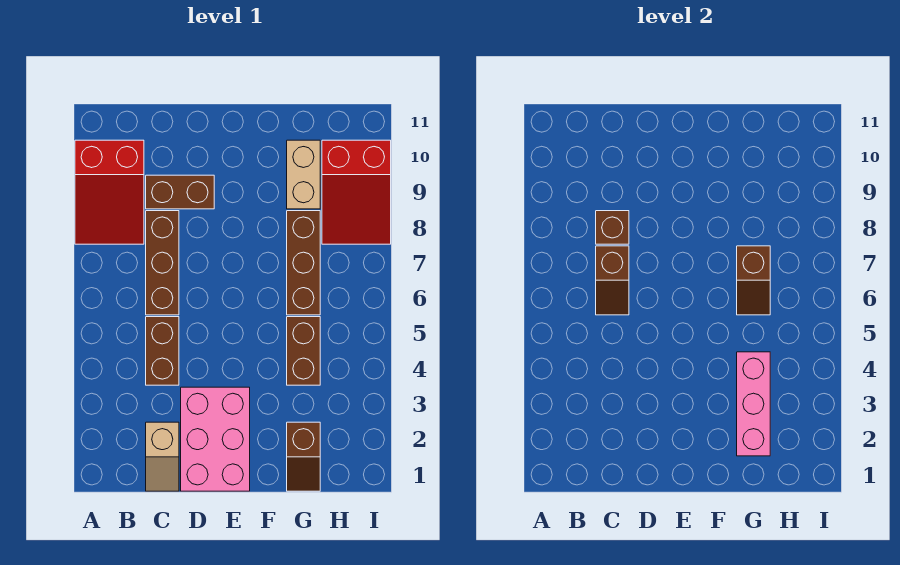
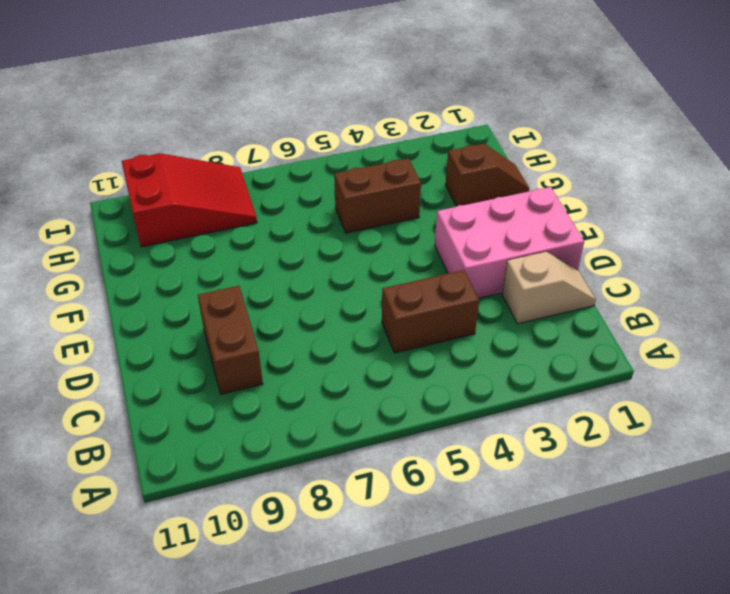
none -> red 2x3 slope [75,140,144,244]
none -> brown 1x3 brick [146,211,179,315]
none -> brown 1x3 brick [287,211,320,315]

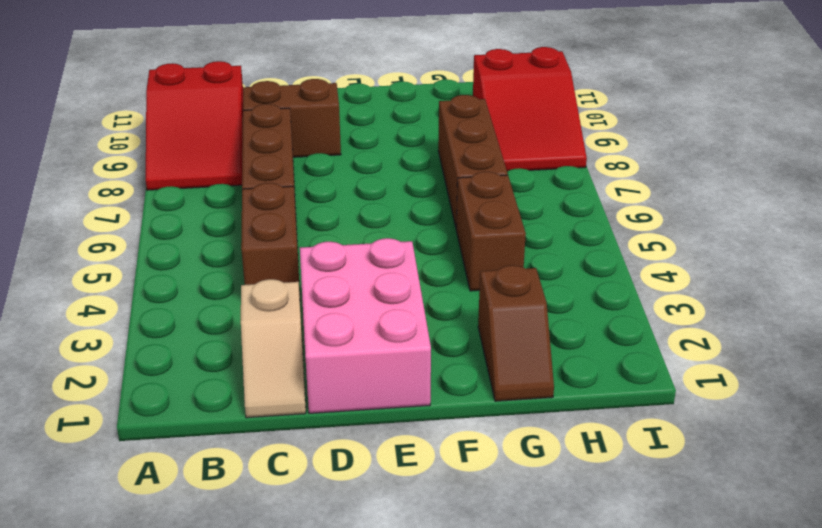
none -> tan 1x2 brick [287,140,320,209]
none -> brown 1x2 slope [596,246,629,315]
none -> brown 1x1 brick [596,211,629,244]

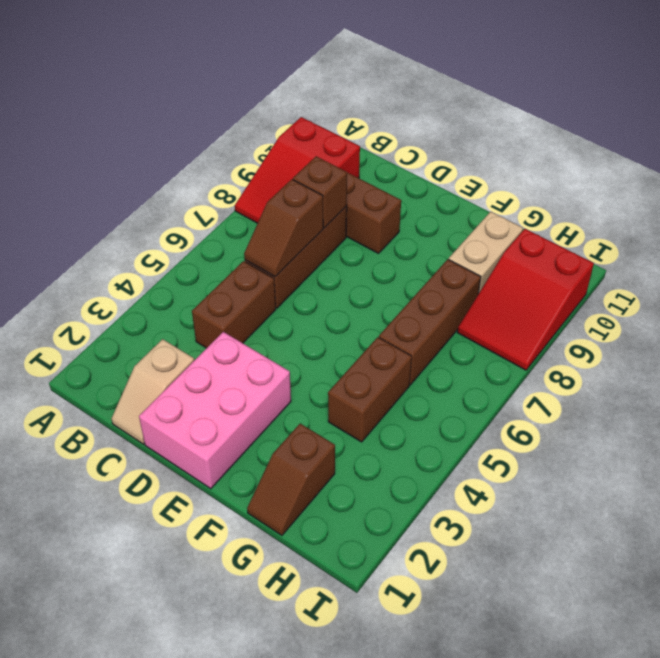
none -> pink 1x3 brick [737,352,770,456]
none -> brown 1x2 slope [737,246,770,315]

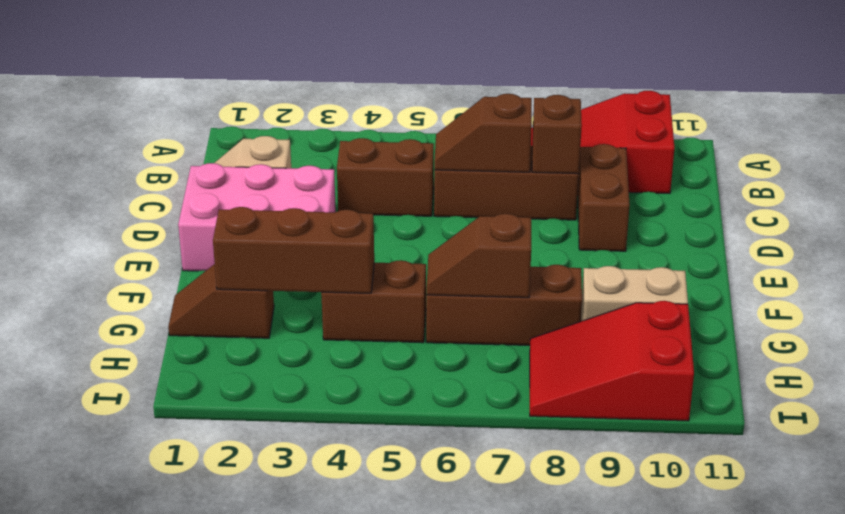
brown 1x3 brick [213,207,374,293] -> pink 1x3 brick [737,352,770,456]

